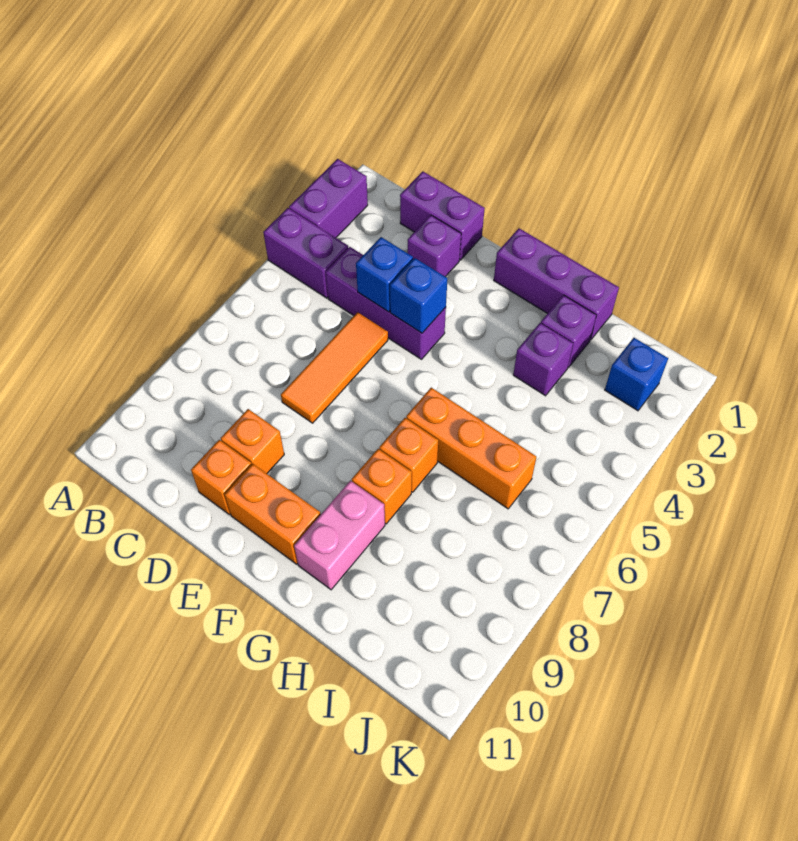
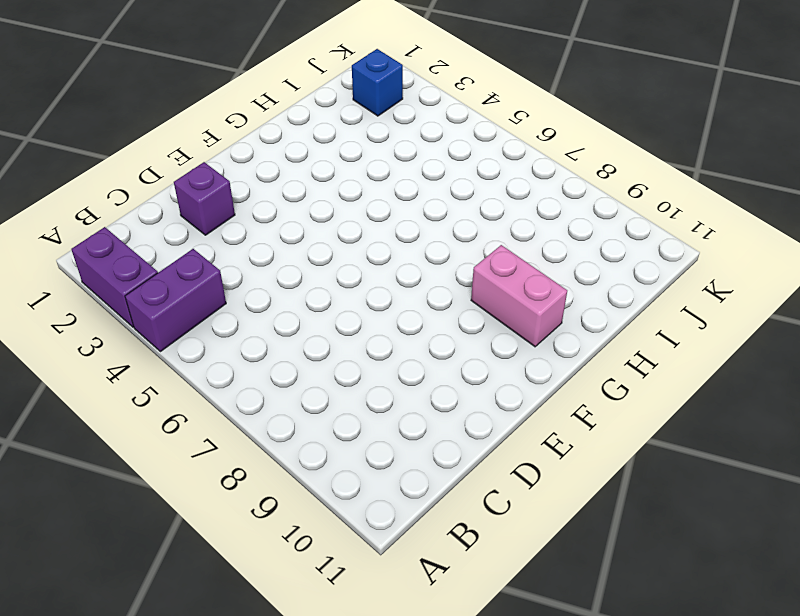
none -> purple 1x2 brick [400,171,485,260]
none -> purple 1x3 brick [326,247,446,359]
none -> orange 1x3 tile [281,312,388,423]

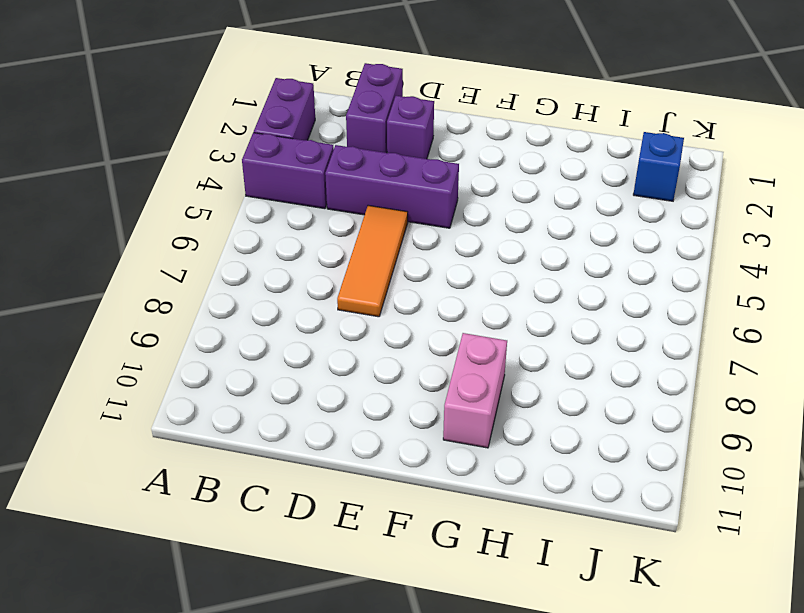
purple 1x2 brick [346,63,403,153] -> purple 1x2 brick turned to [400,171,485,260]
none -> orange 1x1 brick [221,409,284,474]
none -> orange 1x1 brick [191,440,252,515]
none -> orange 1x2 brick [225,464,321,564]

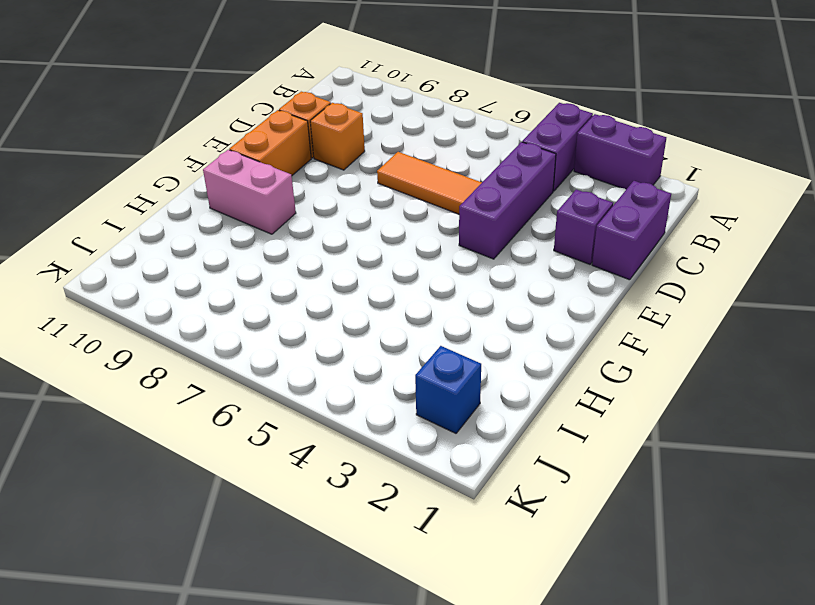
none -> purple 1x3 brick [494,228,619,340]
none -> orange 1x3 brick [406,388,536,509]
none -> orange 1x1 brick [379,418,438,492]

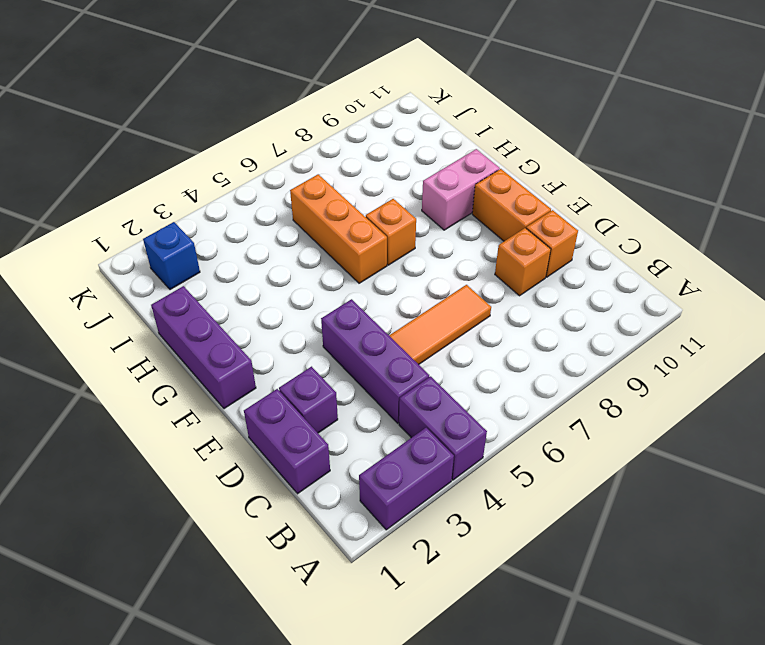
none -> orange 1x1 brick [352,449,412,524]
none -> purple 1x1 brick [541,295,596,367]
none -> purple 1x1 brick [513,323,573,396]

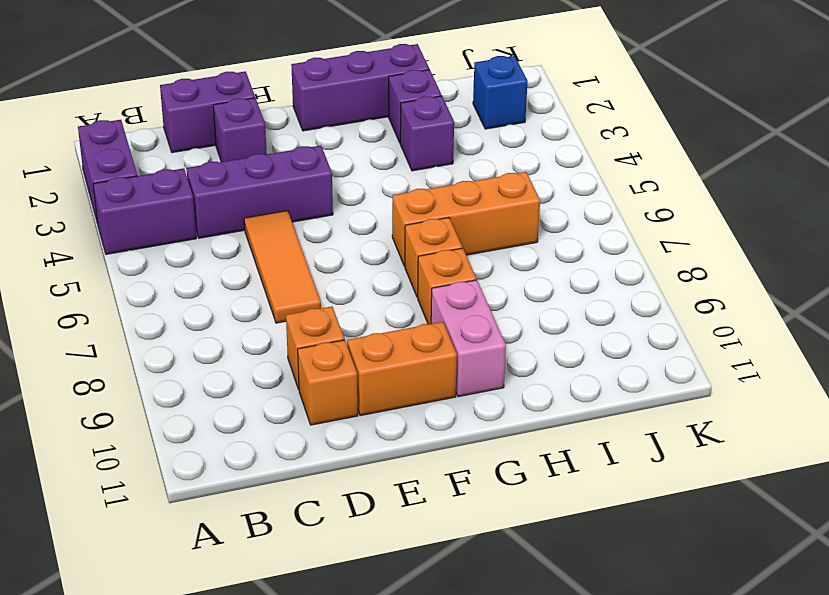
none -> blue 1x1 brick [356,237,413,312]
none -> blue 1x1 brick [390,258,447,333]

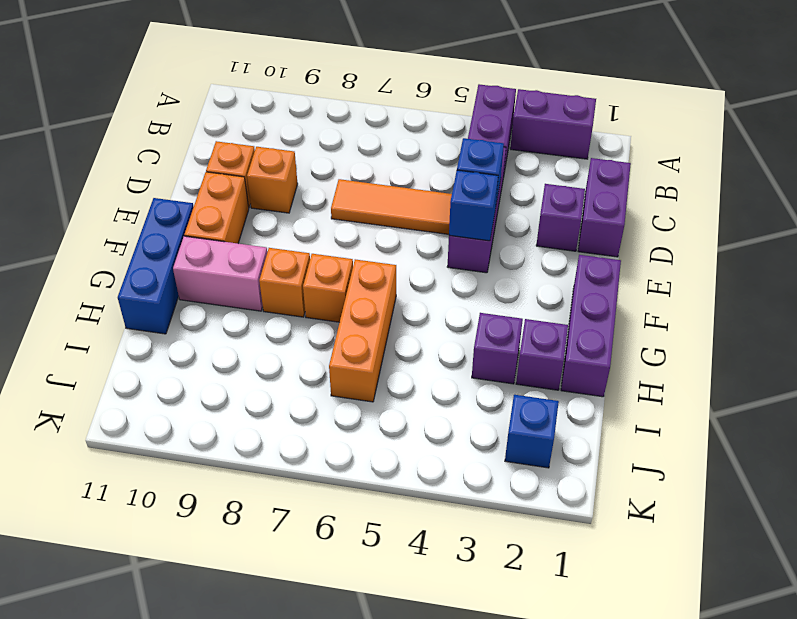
blue 1x3 brick [118,198,194,334] -> none

